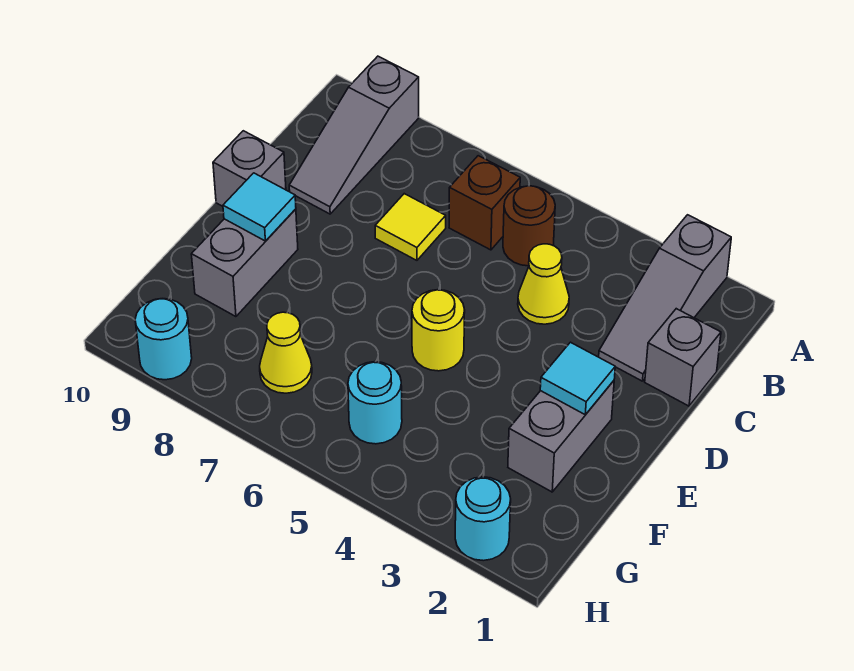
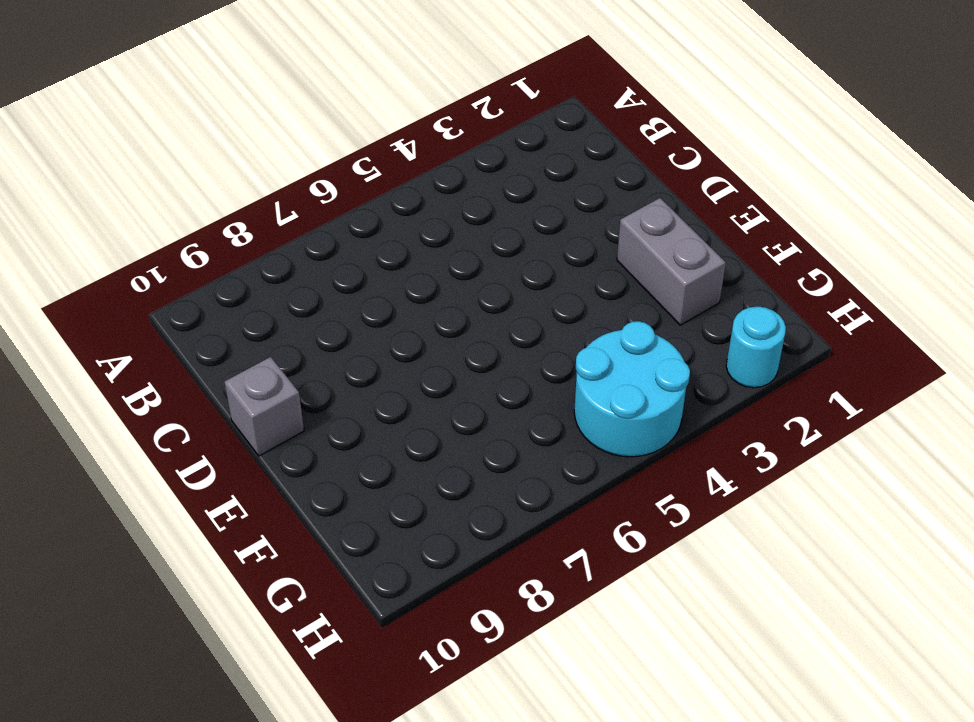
cyan 2x2 round brick [574,321,690,457] -> cyan 1x1 round brick [348,362,402,444]
none -> grey 1x3 slope [599,215,731,381]
none -> grey 1x3 slope [289,56,419,214]
none -> brown 1x1 round brick [503,186,555,266]

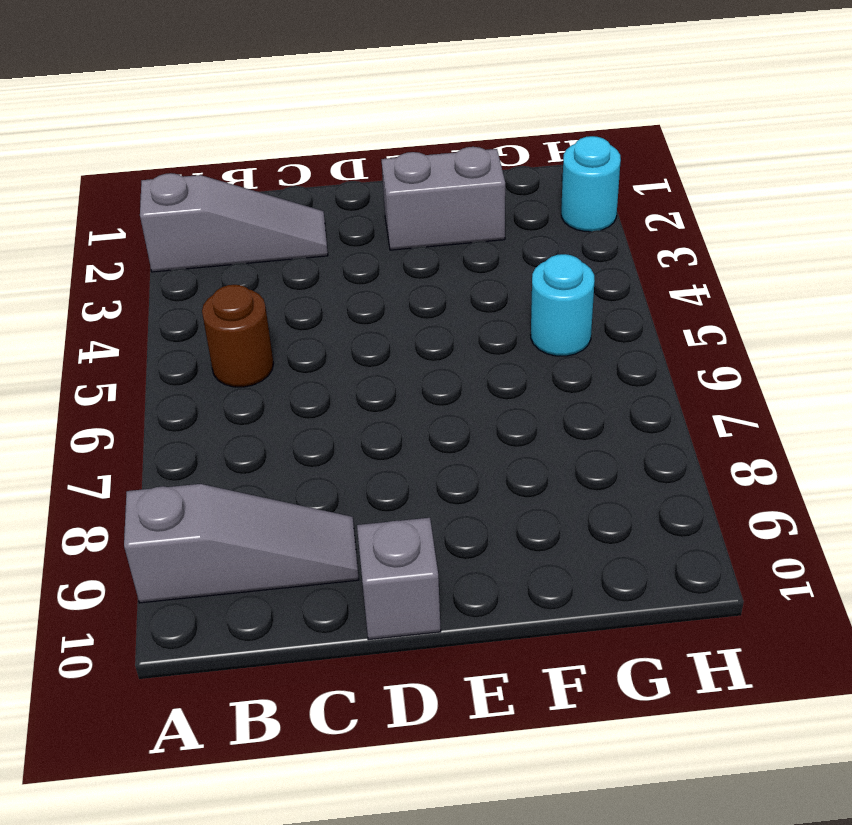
none -> brown 1x1 brick [449,156,520,250]
none -> grey 1x1 brick [645,309,721,406]
none -> yellow 1x1 cone [518,244,569,324]

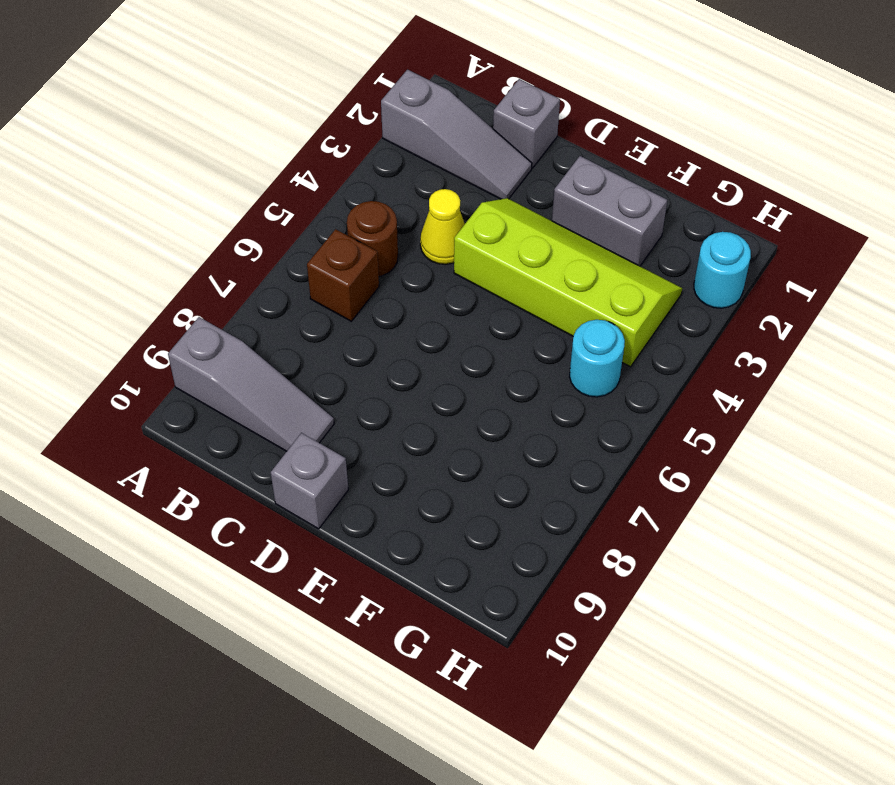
lime 2x4 slope [454,198,682,367] -> none
none -> yellow 1x1 tile [375,194,446,260]
none -> yellow 1x1 round brick [412,290,465,371]
none -> grey 1x2 brick [191,209,298,317]

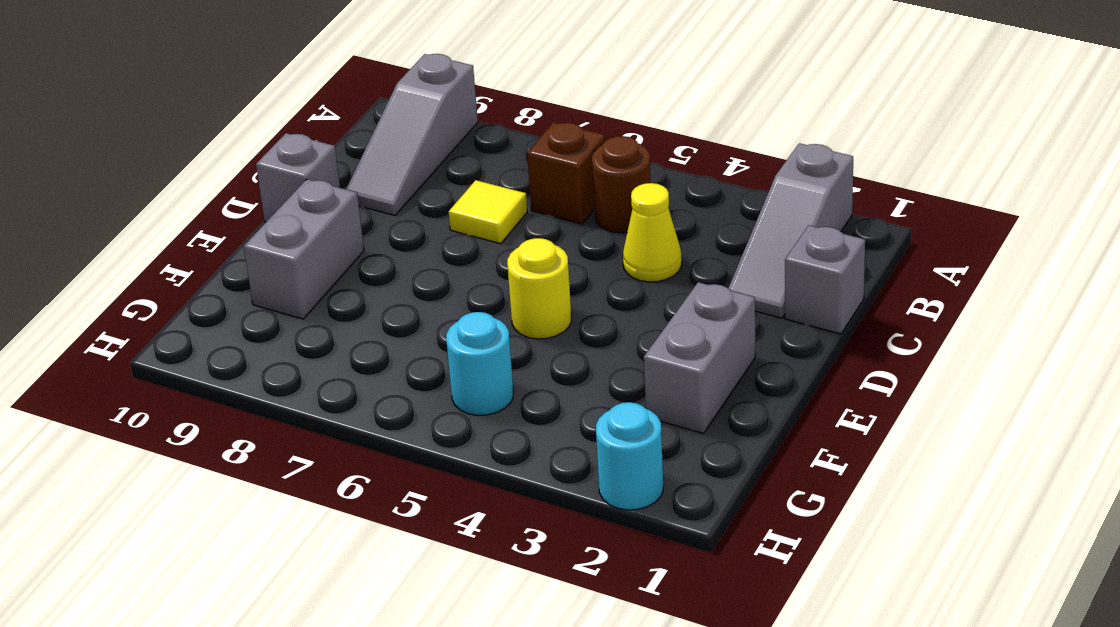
none -> yellow 1x1 cone [260,312,312,393]
none -> cyan 1x1 round brick [135,299,192,380]
none -> cyan 1x1 tile [540,342,615,415]

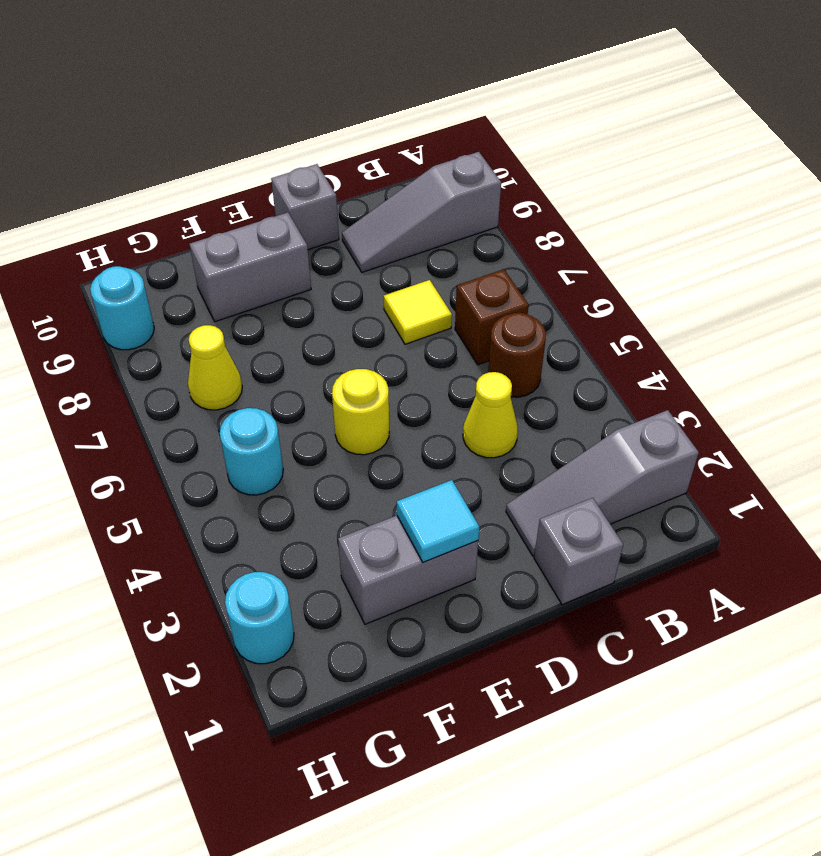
none -> cyan 1x1 tile [223,173,296,241]

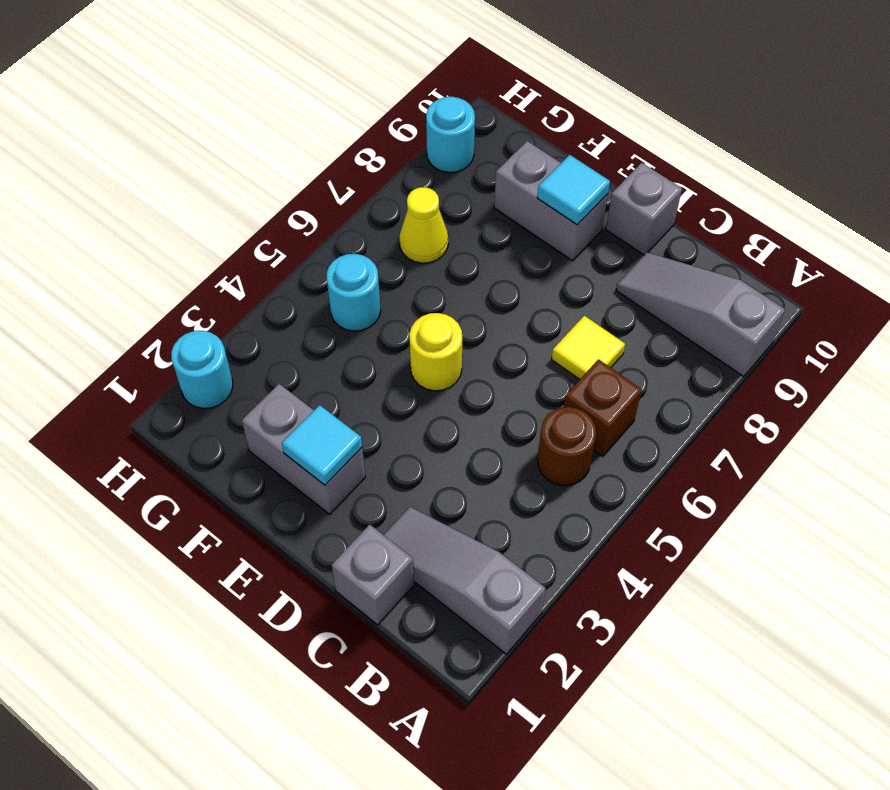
none -> yellow 1x1 cone [518,244,569,324]

